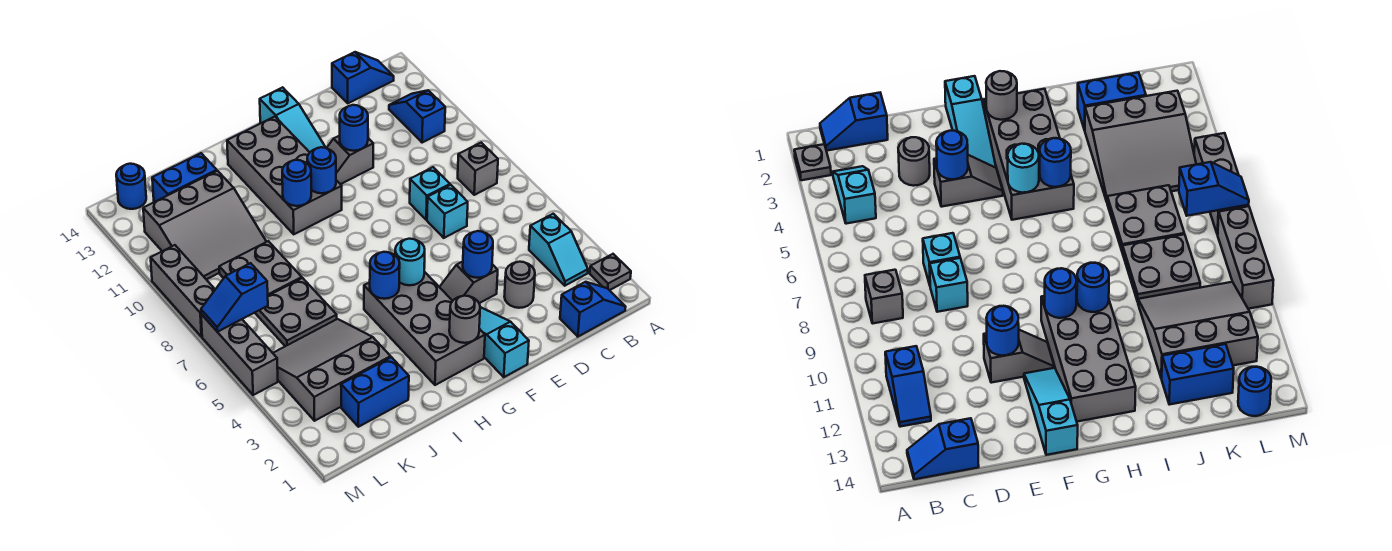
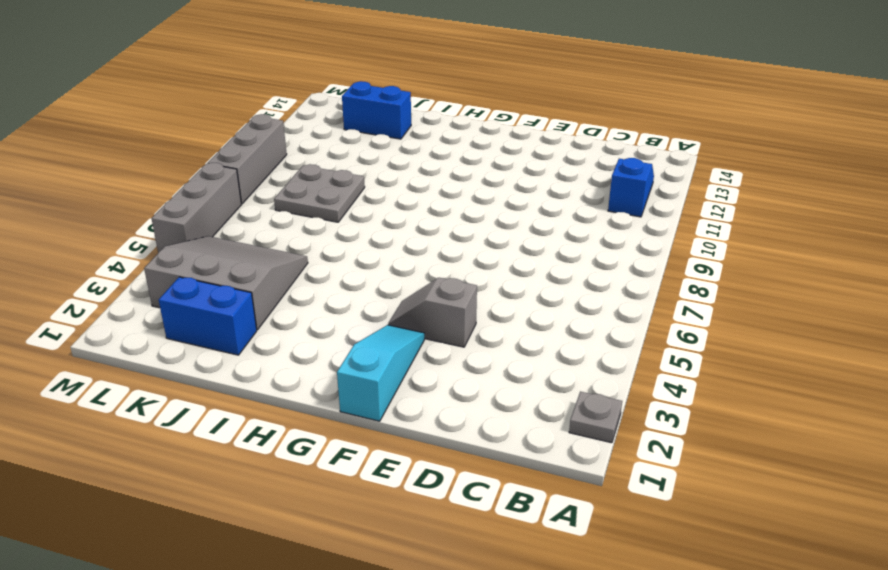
none -> blue 1x2 slope [560,282,626,337]
none -> cyan 1x2 slope [529,214,588,286]
none -> grey 1x1 brick [458,143,498,195]
none -> blue 1x2 slope [332,52,394,103]

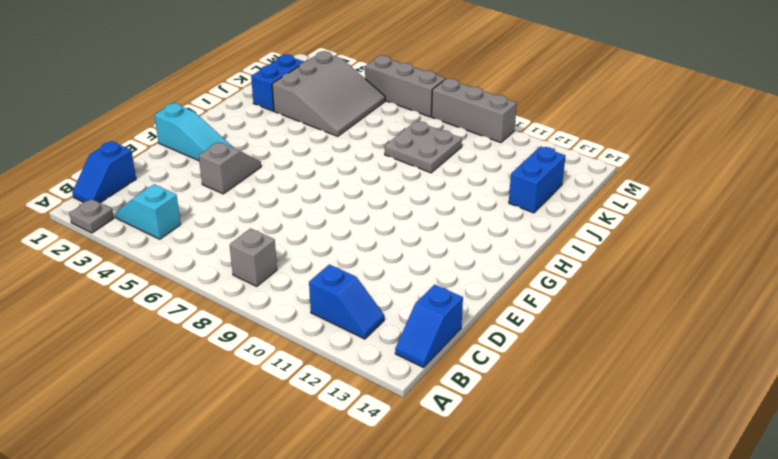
none -> grey 1x1 round brick [504,262,535,308]
none -> cyan 1x1 brick [427,185,468,238]
none -> cyan 1x1 brick [410,167,450,220]
none -> grey 1x2 slope [327,136,373,184]

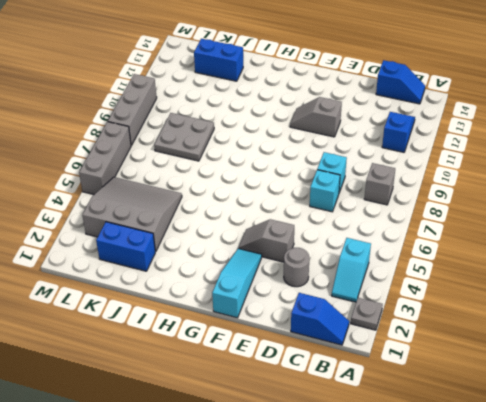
none -> cyan 1x3 slope [260,87,326,152]
none -> grey 2x4 brick [364,272,485,385]
none -> grey 2x4 brick [227,117,342,234]
none -> grey 2x2 plate [255,278,337,346]

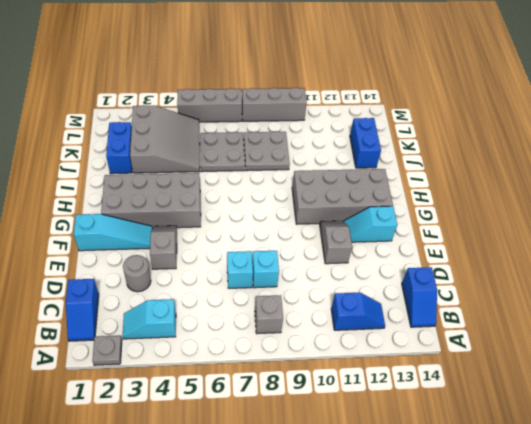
cyan 1x2 slope [343,206,397,242] -> cyan 1x3 slope [260,87,326,152]
none -> grey 3x3 slope [143,171,266,279]
none -> blue 1x1 round brick [116,164,146,209]
none -> blue 1x1 round brick [463,231,493,278]
none -> blue 1x1 round brick [340,105,368,151]

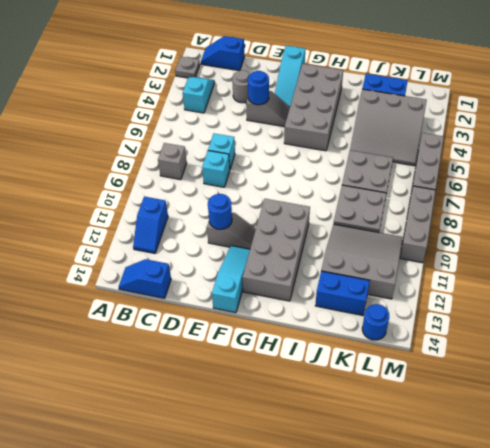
none -> grey 1x1 round brick [449,296,480,343]
none -> cyan 1x1 round brick [395,239,425,285]
none -> blue 1x1 round brick [307,147,336,193]
none -> blue 1x1 round brick [370,252,400,299]

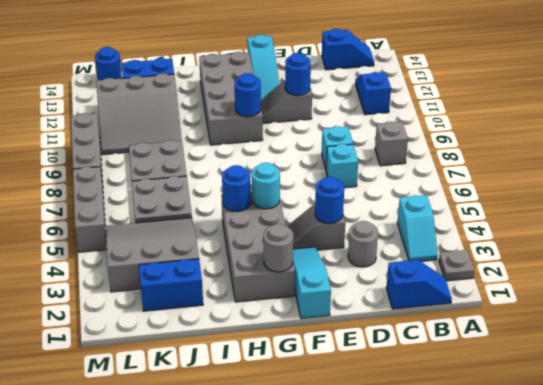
none -> blue 1x1 round brick [282,160,311,206]
none -> blue 1x2 slope [201,263,268,332]

